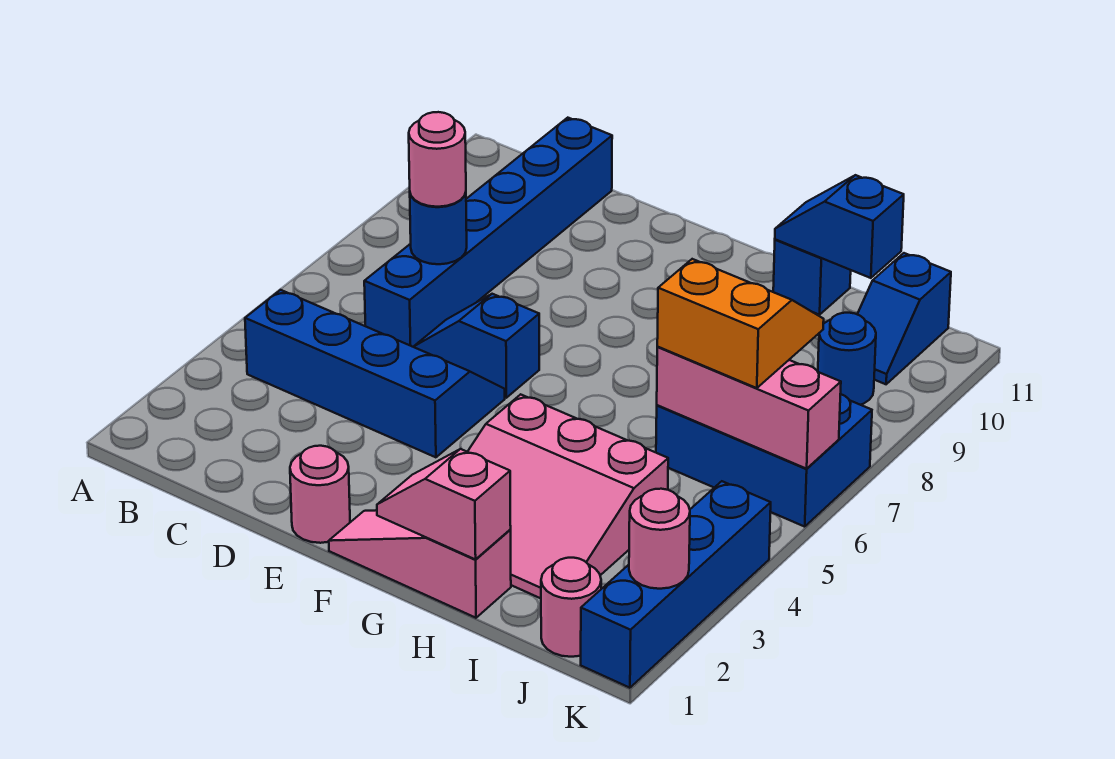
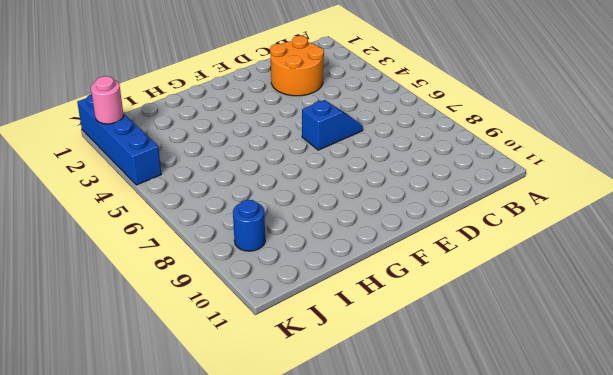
orange 2x2 round brick [270,36,324,96] -> none
none -> blue 2x4 slope [245,290,505,457]
none -> blue 1x6 brick [364,118,612,347]
none -> pink 1x1 round brick [290,446,350,543]

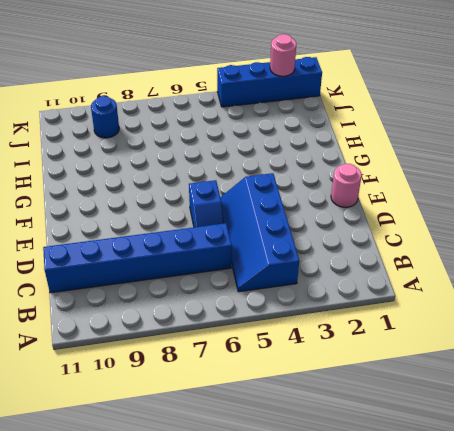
none -> pink 1x3 slope [329,510,511,618]
none -> pink 3x3 slope [468,394,668,598]
none -> blue 1x1 brick [773,239,851,315]

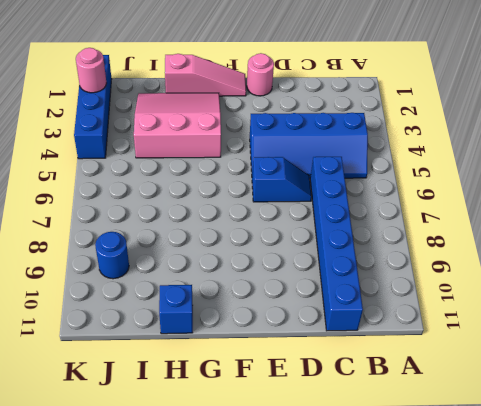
none -> blue 2x3 brick [656,394,872,527]
none -> pink 1x1 round brick [541,558,601,657]
none -> blue 1x2 slope [857,253,951,384]

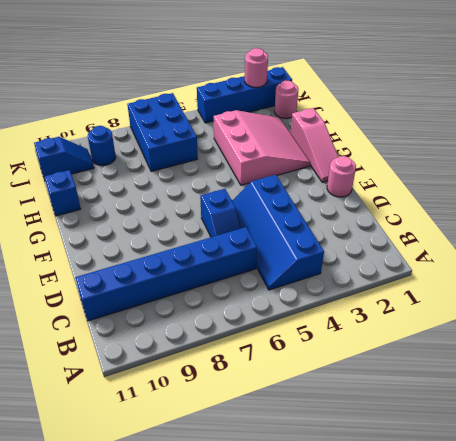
none -> blue 1x1 round brick [410,192,467,264]
none -> pink 1x2 slope [377,449,511,559]
none -> blue 1x2 slope [775,175,904,278]

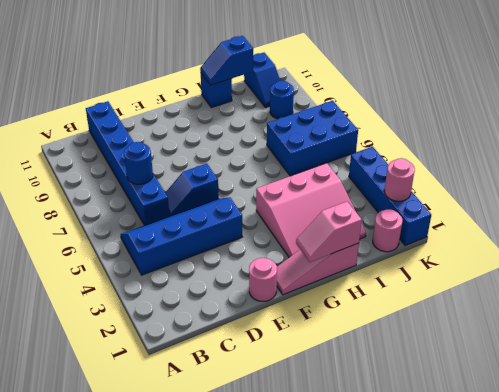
none -> pink 1x3 brick [657,347,841,469]
none -> pink 1x1 round brick [409,112,466,207]
none -> orange 2x2 slope [657,259,824,388]

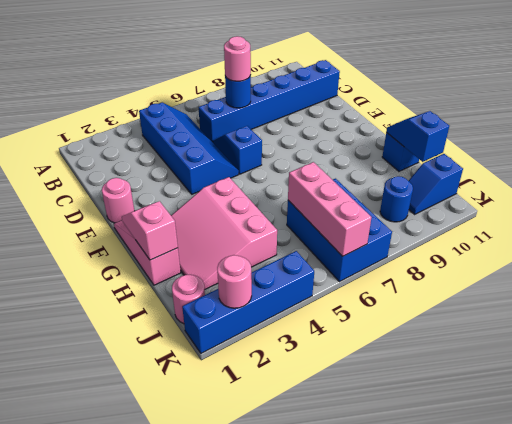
none -> orange 2x2 slope [657,259,824,388]

